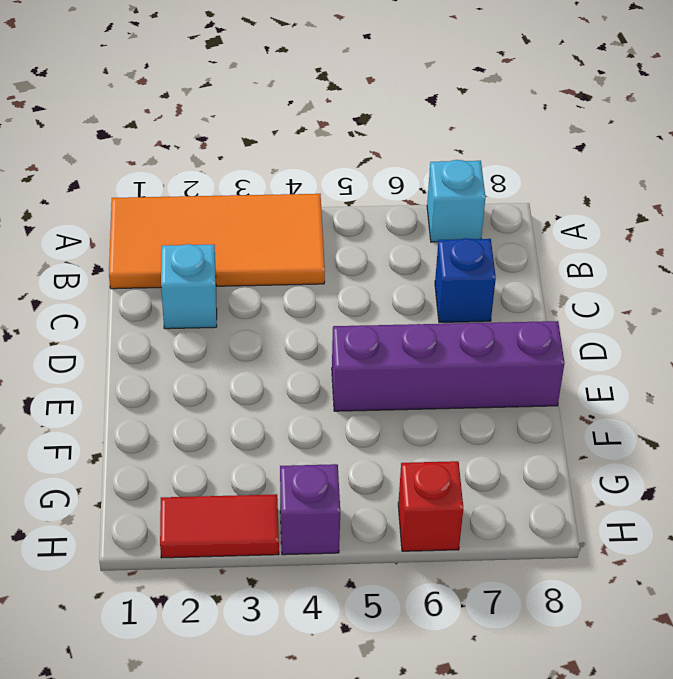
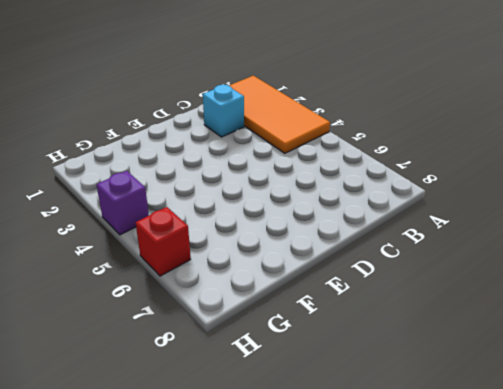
none -> cyan 1x1 brick [427,160,485,242]
none -> blue 1x1 brick [435,238,496,322]

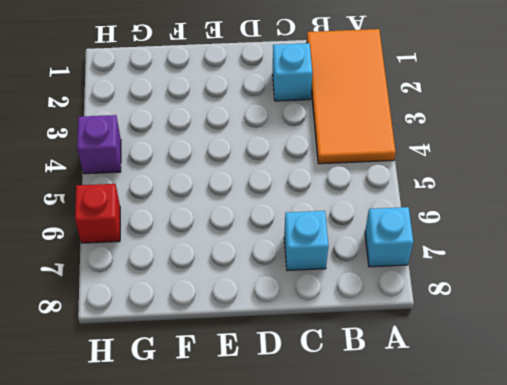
cyan 1x1 brick [284,211,328,271] -> blue 1x1 brick [435,238,496,322]
none -> purple 1x4 brick [332,321,565,411]
none -> red 1x2 tile [160,494,279,558]

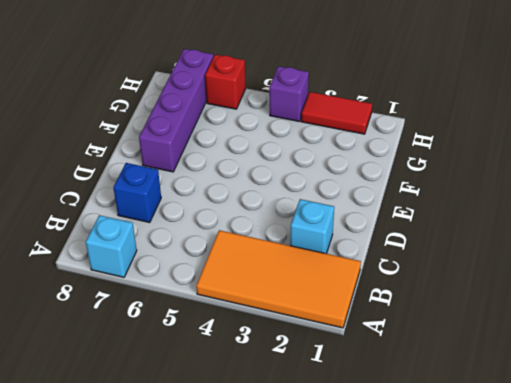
purple 1x4 brick [139,49,213,172] -> purple 1x4 brick turned to [332,321,565,411]

